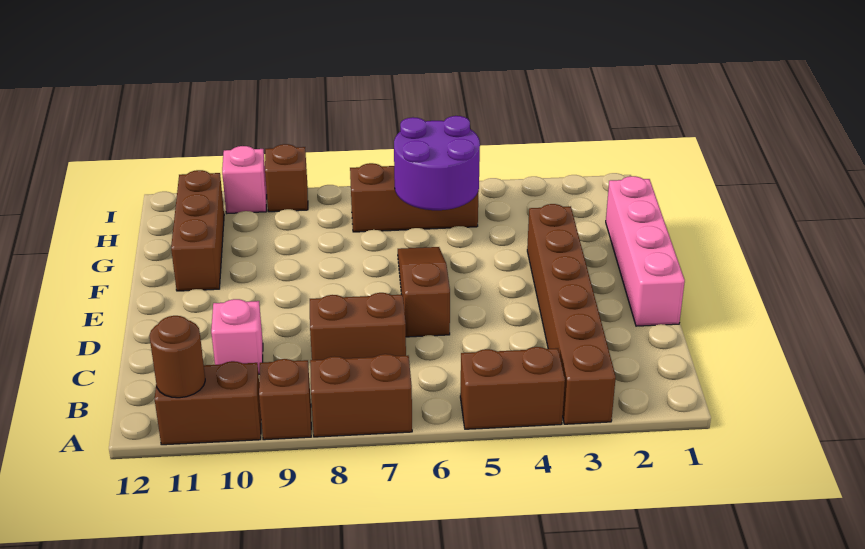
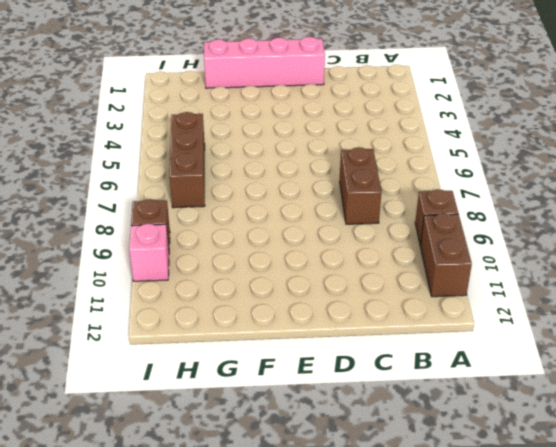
none -> brown 1x6 brick [527,204,616,424]
none -> brown 1x2 brick [460,347,565,429]
none -> brown 1x2 brick [310,354,412,437]

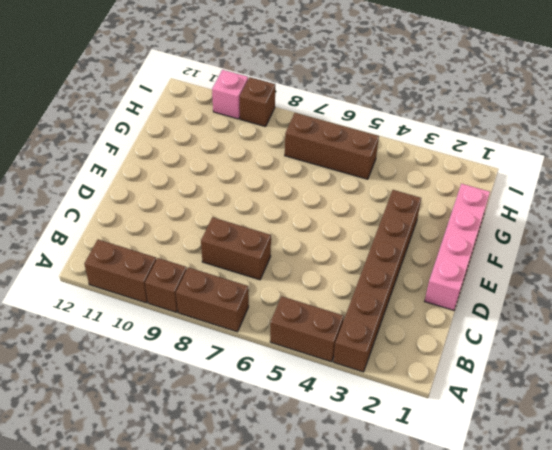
none -> pink 1x1 brick [211,299,263,374]
none -> brown 1x3 slope [398,247,450,337]
none -> brown 1x3 brick [171,170,224,291]

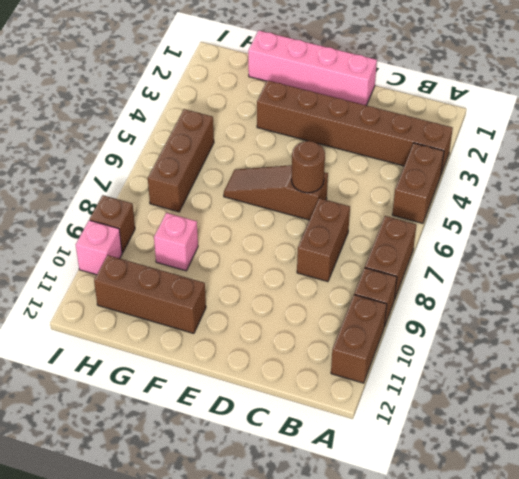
brown 1x1 round brick [291,141,325,193] -> brown 1x1 round brick moved to [149,316,205,398]
pink 1x1 brick [154,213,198,271] -> pink 1x1 brick moved to [211,299,263,374]
none -> purple 2x2 round brick [394,116,480,210]

